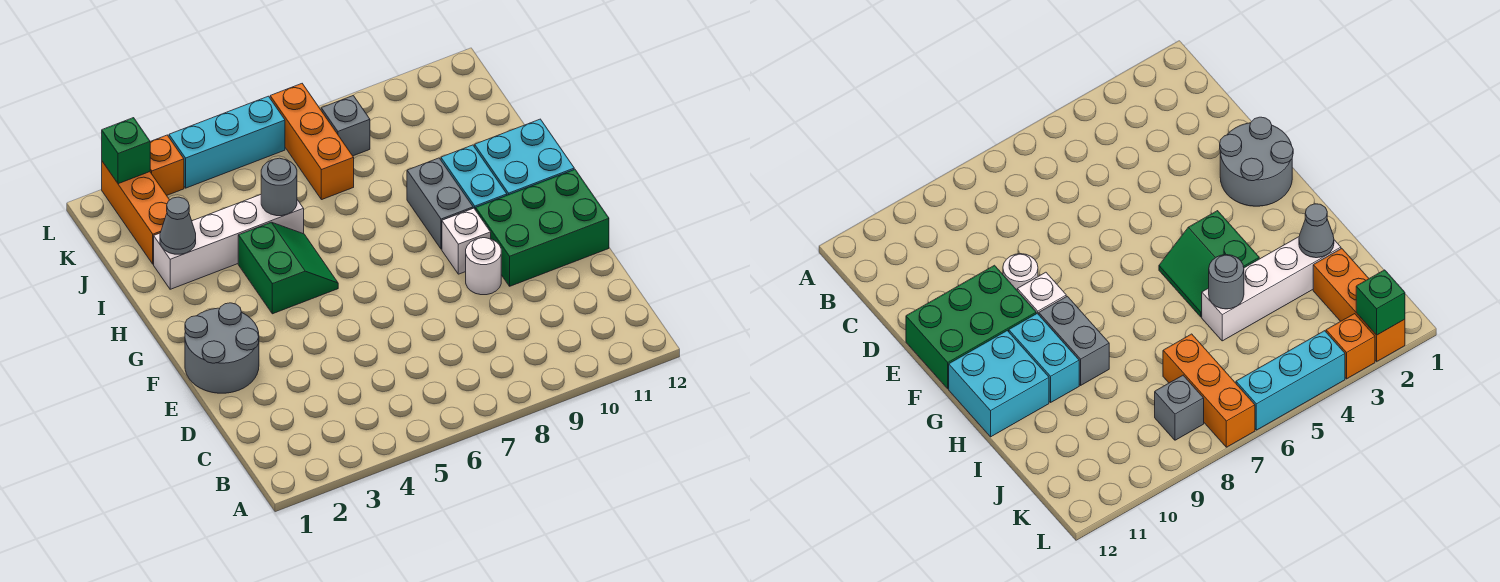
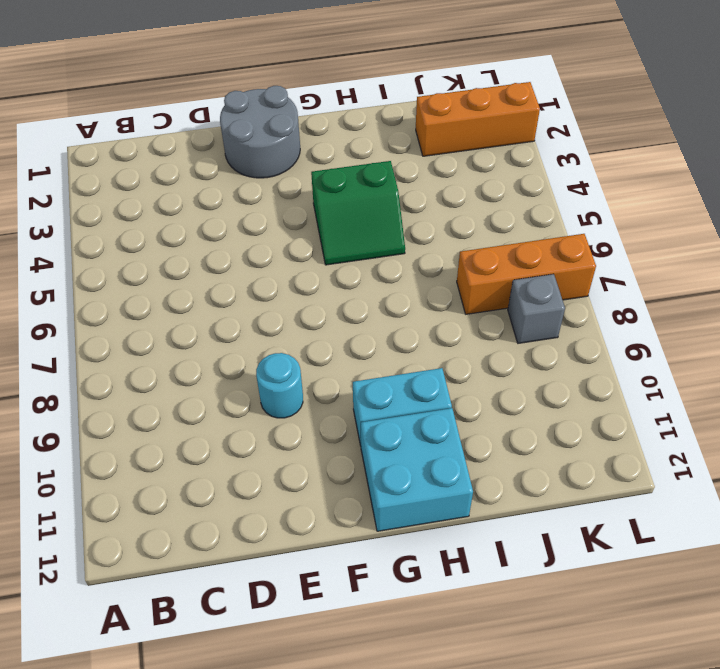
cyan 1x1 round brick [256,353,303,418] -> white 1x1 round brick [466,238,501,295]
none -> green 2x3 brick [476,169,609,286]
none -> white 1x1 brick [442,208,491,274]
none -> grey 1x2 brick [407,158,473,249]

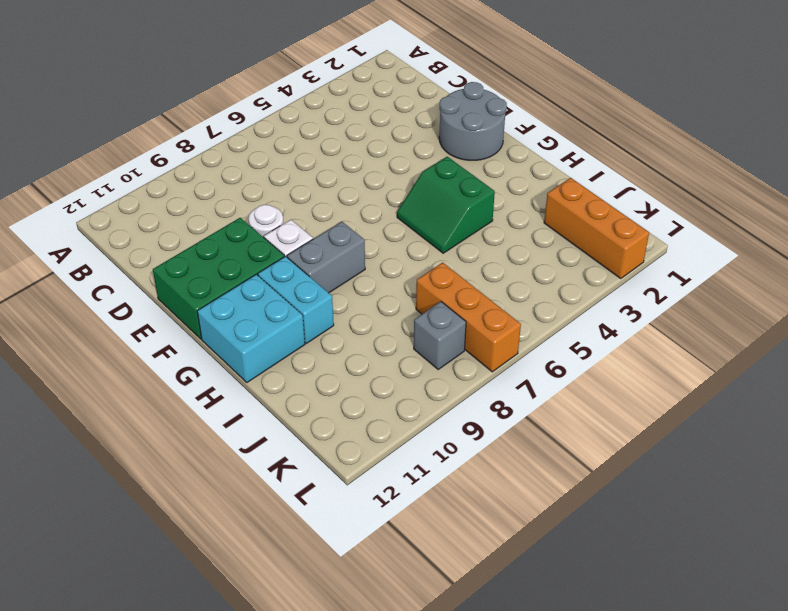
grey 1x2 brick [287,222,365,293] -> grey 1x2 brick turned to [407,158,473,249]
none -> white 1x4 brick [154,194,304,289]
none -> orange 1x1 brick [150,135,184,195]
none -> cyan 1x3 brick [169,96,285,188]

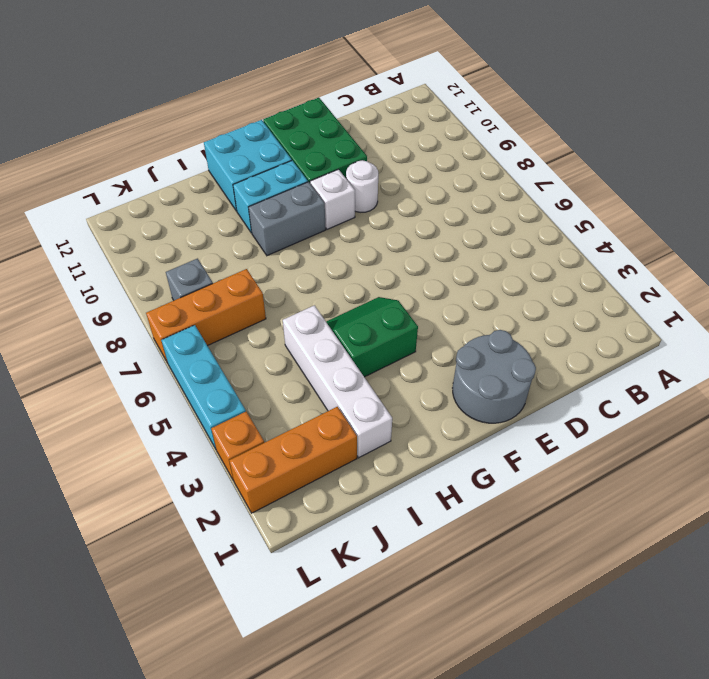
none -> grey 1x1 cone [160,197,196,254]
none -> grey 1x1 round brick [261,158,297,216]
none -> green 1x1 brick [102,118,150,184]

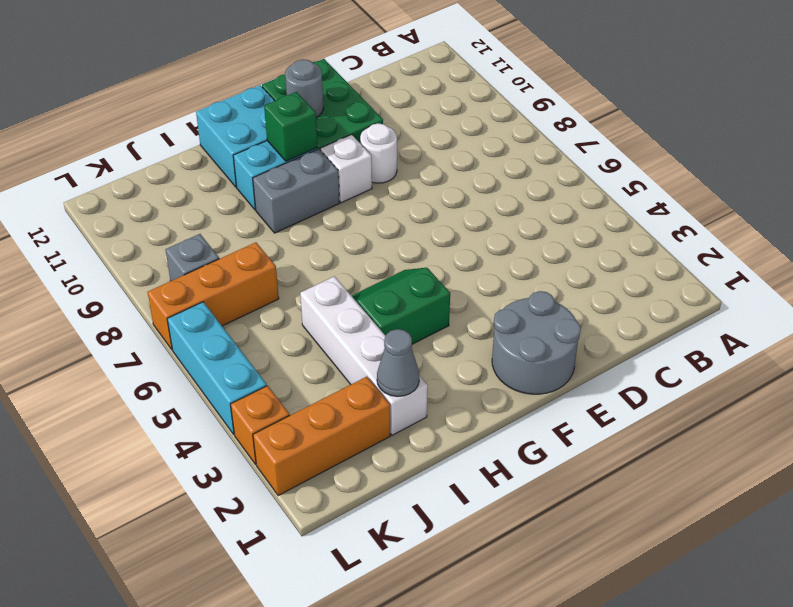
grey 1x1 round brick [285,59,324,117] -> grey 1x1 round brick moved to [261,158,297,216]
green 1x1 brick [264,92,318,161] -> green 1x1 brick moved to [102,118,150,184]

